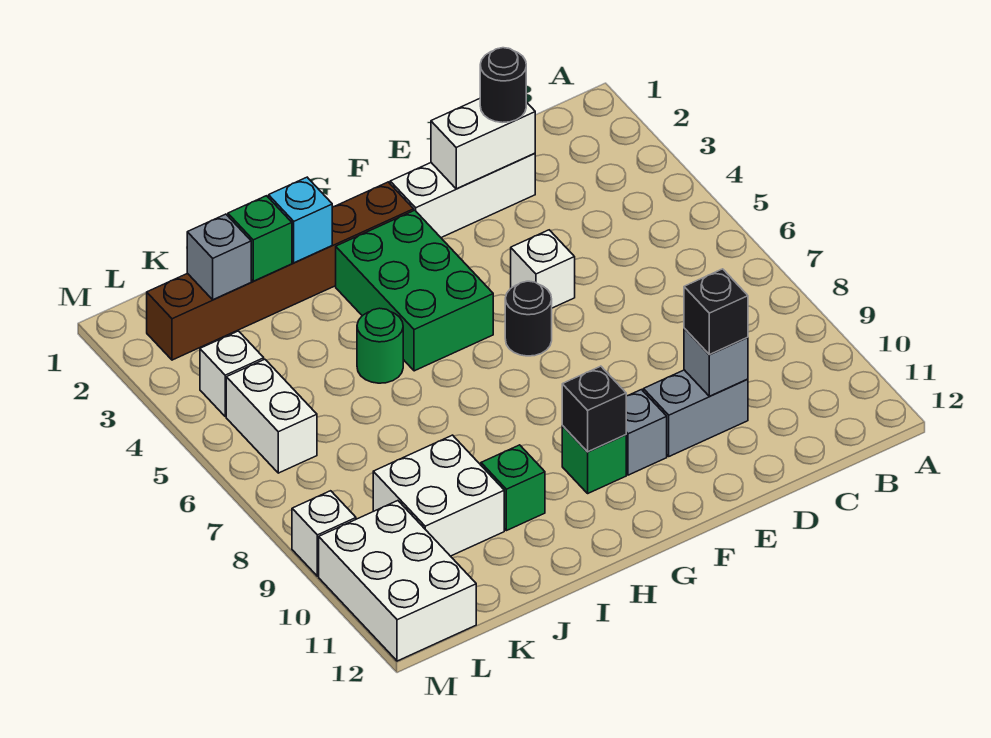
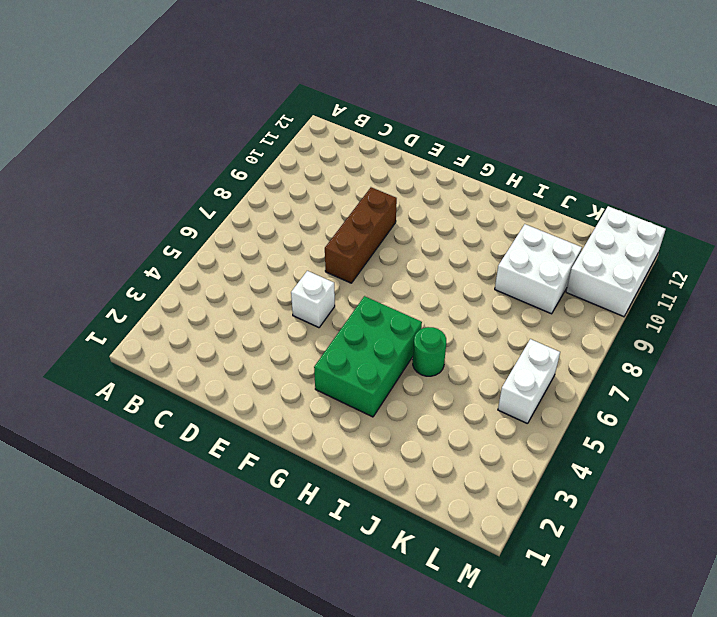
brown 1x3 brick [325,187,397,283] -> none
none -> white 1x3 brick [390,153,535,238]
none -> grey 1x2 brick [643,370,748,456]
none -> black 1x1 round brick [505,281,552,356]

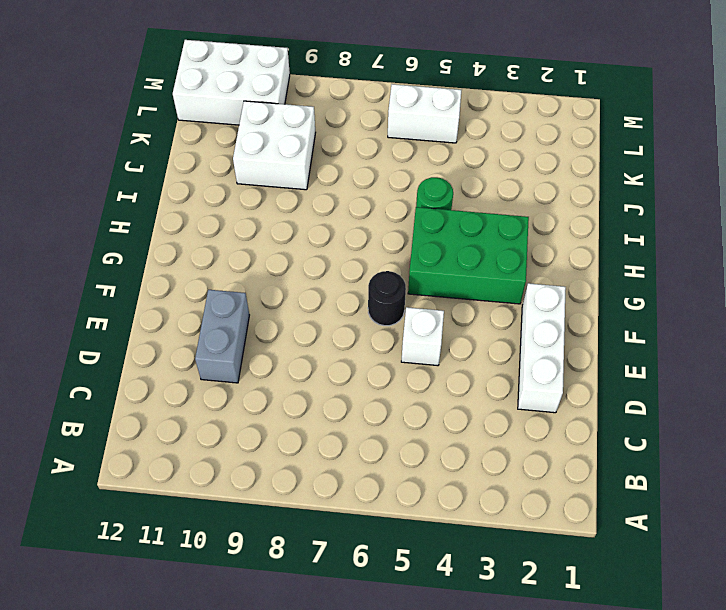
none -> grey 1x1 brick [626,390,667,475]
none -> brown 1x6 brick [147,182,414,360]
none -> green 1x1 brick [562,426,626,493]

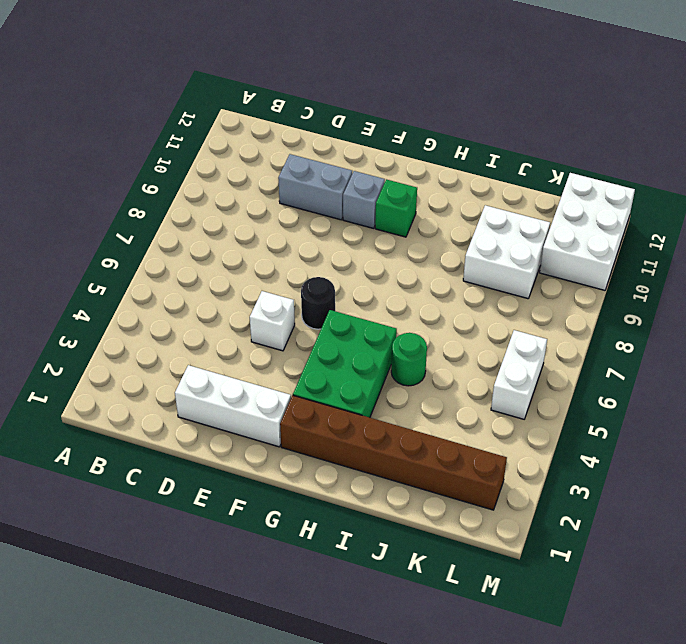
none -> green 1x1 brick [481,445,545,531]
none -> white 1x1 brick [200,331,264,416]
none -> white 1x1 brick [292,491,356,576]

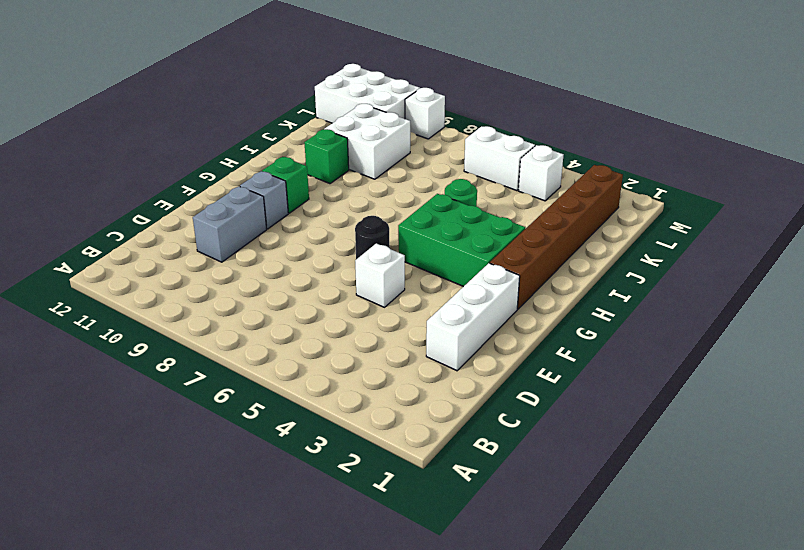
none -> white 1x2 brick [431,99,535,189]
none -> grey 1x1 brick [684,329,748,396]
none -> black 1x1 brick [562,366,626,452]

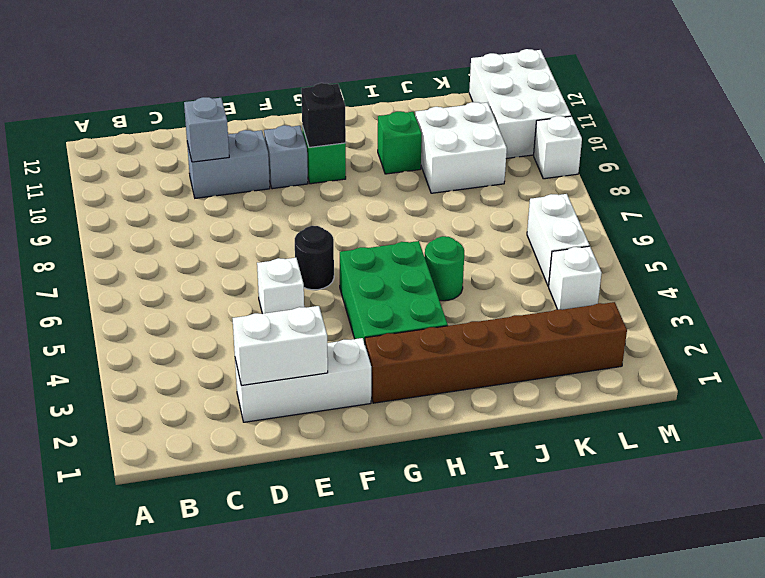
none -> cyan 1x1 brick [269,177,332,263]
none -> green 1x1 brick [228,196,292,281]
none -> grey 1x1 brick [187,214,251,300]

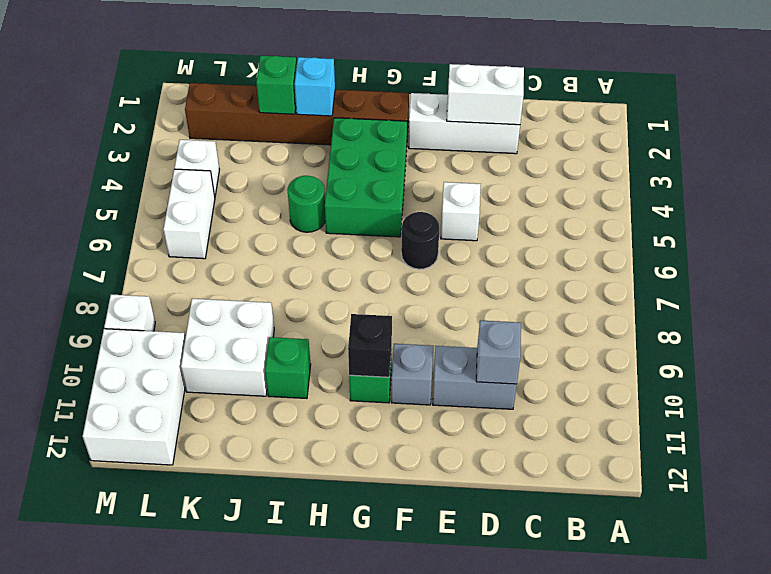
none -> grey 1x1 brick [187,214,251,300]
none -> black 1x1 round brick [480,48,526,123]
none -> black 1x1 brick [684,269,748,354]

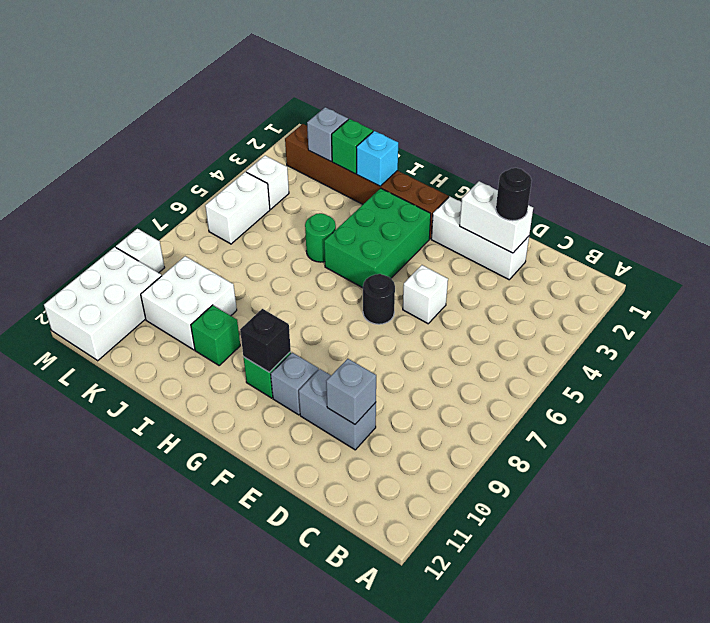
none -> black 1x1 brick [684,269,748,354]

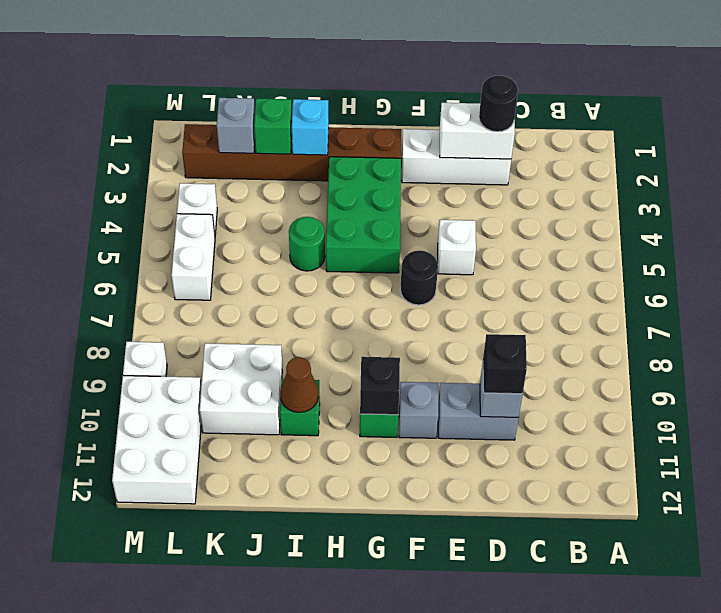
brown 1x1 cone [280,357,319,412] -> none

